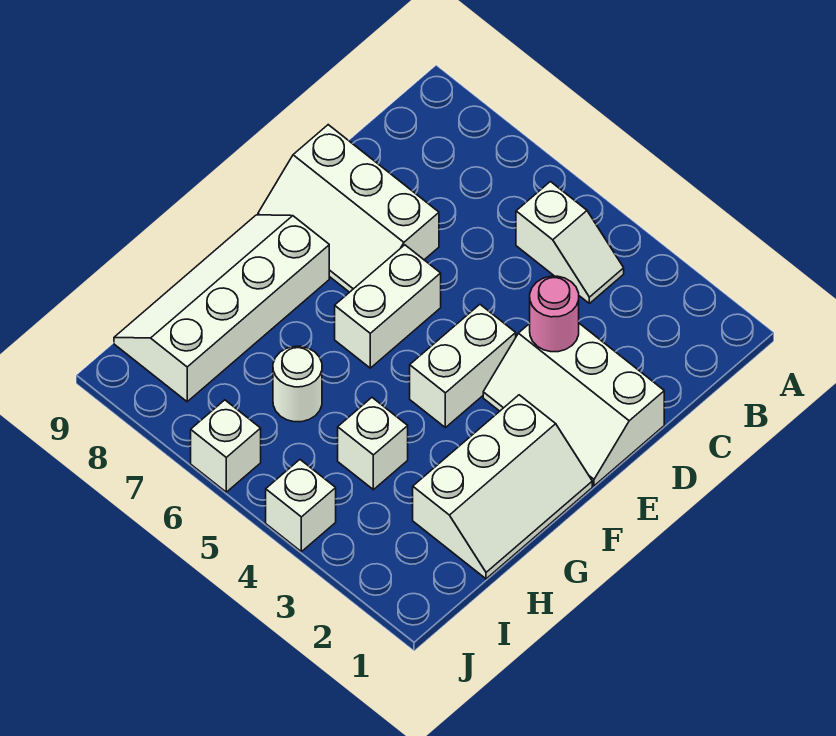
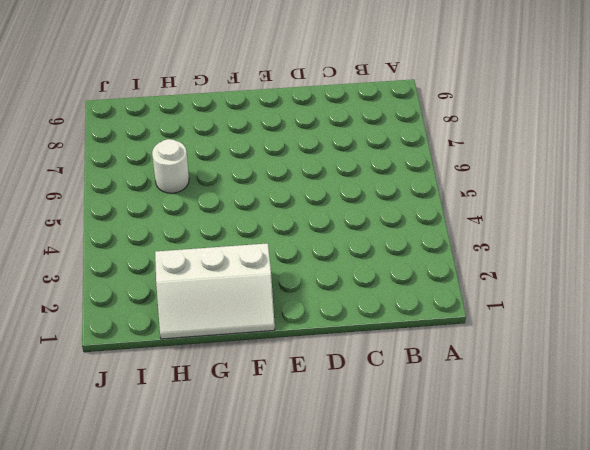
none -> white 1x2 slope [516,182,624,303]
none -> white 2x3 slope [483,323,664,486]
none -> white 2x3 slope [258,125,439,292]

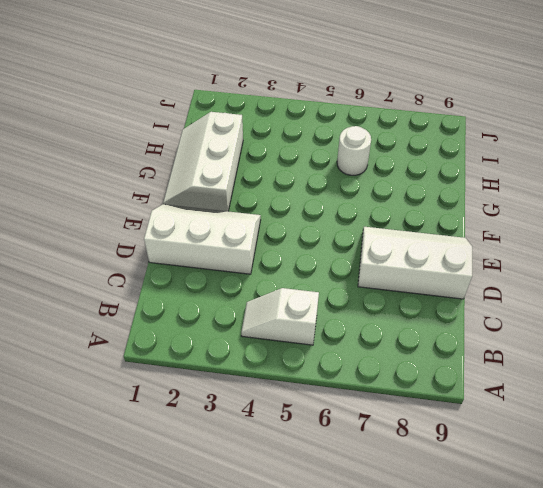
none -> white 1x2 brick [410,305,516,428]
none -> white 1x2 brick [335,245,441,368]
none -> white 2x4 slope [114,215,329,402]

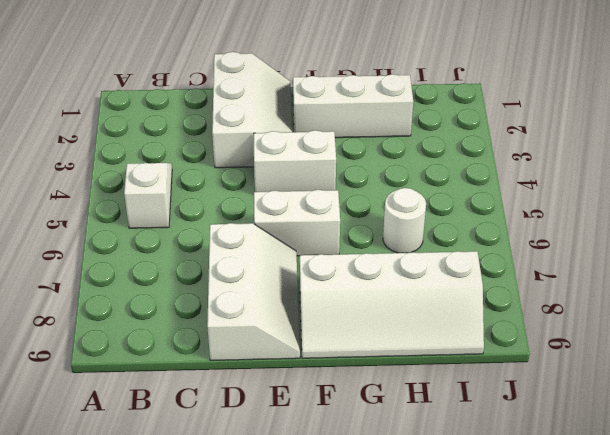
none -> white 1x1 brick [338,398,408,490]
none -> white 1x1 brick [266,460,336,552]
none -> white 1x1 brick [191,400,261,492]

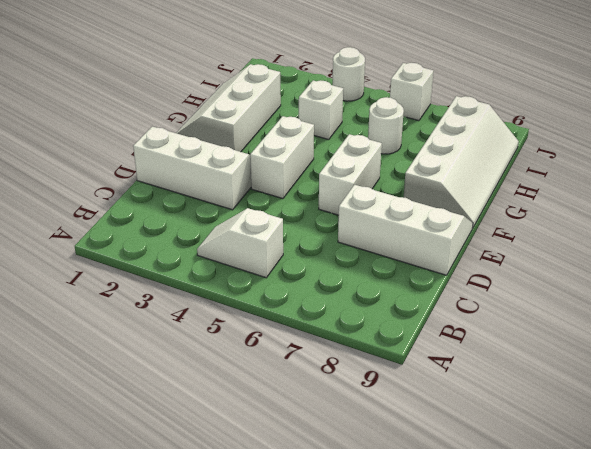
white 1x1 round brick [332,47,365,101] -> white 1x1 brick [266,460,336,552]
none -> pink 1x1 round brick [530,276,579,352]

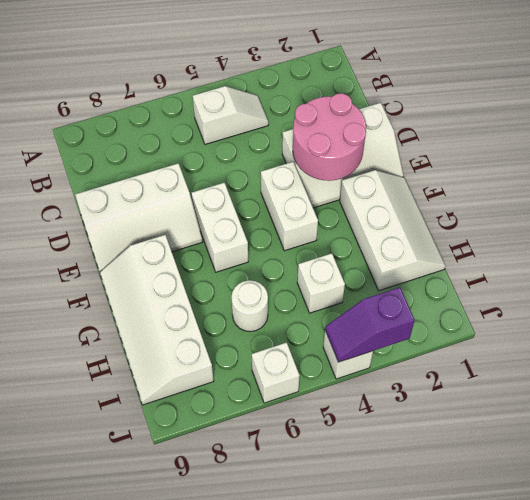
pink 2x2 round brick [293,93,366,181] -> pink 1x1 round brick [530,276,579,352]
purple 1x2 slope [325,287,415,362] -> none

